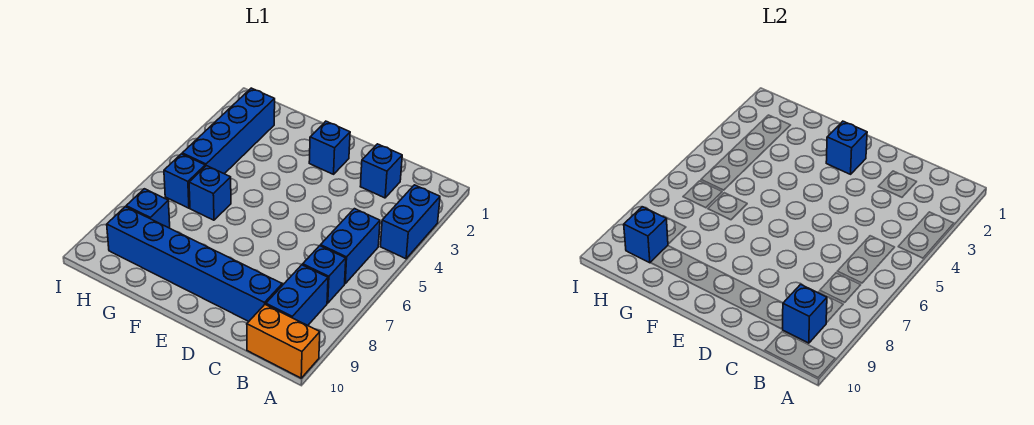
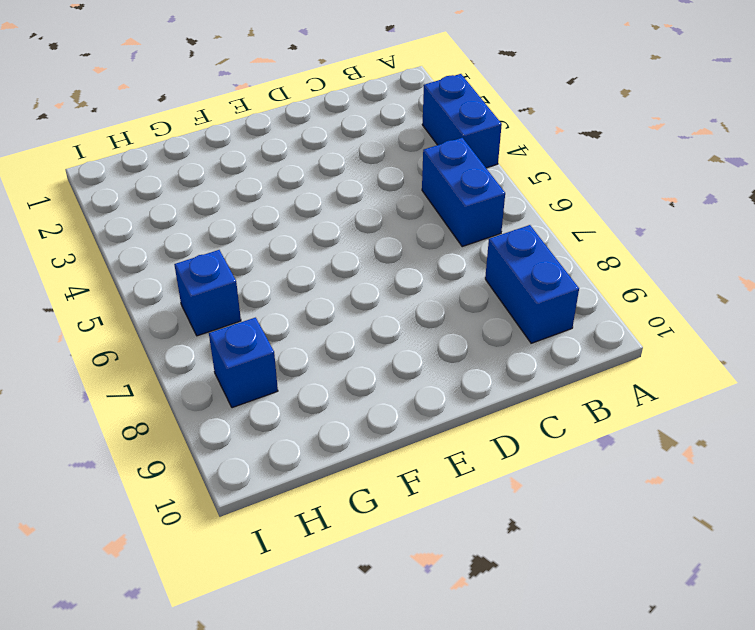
none -> orange 1x2 brick [247,305,320,378]
none -> blue 1x1 brick [303,246,346,303]
none -> blue 1x1 brick [360,144,402,198]

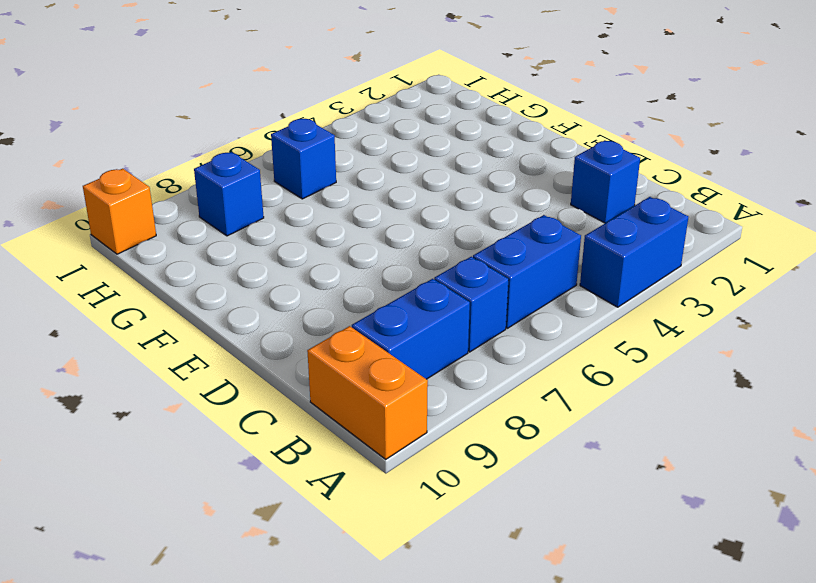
orange 1x1 brick [83,169,156,254] -> none
none -> blue 1x6 brick [107,207,282,321]
none -> blue 1x1 brick [309,121,350,174]
none -> blue 1x1 brick [189,166,231,220]

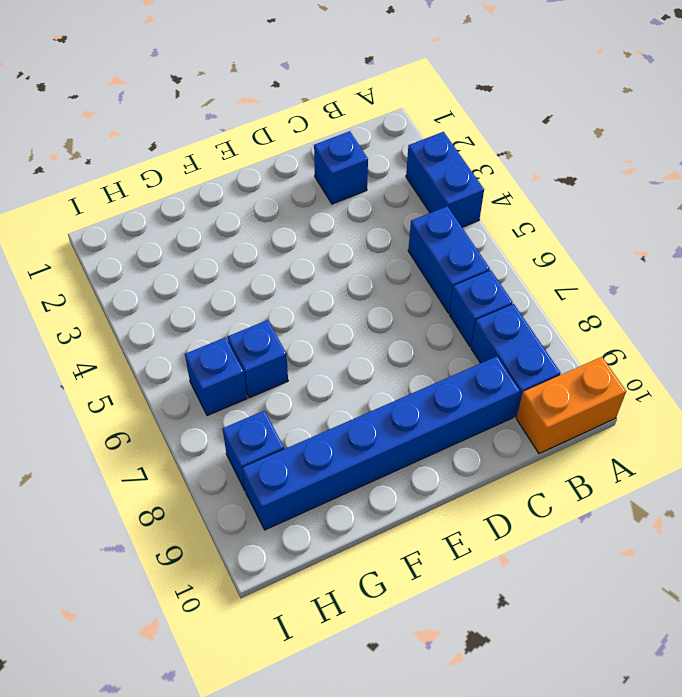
none -> blue 1x1 brick [309,121,350,174]
none -> blue 1x4 brick [182,88,275,174]
none -> blue 1x1 brick [782,284,827,343]

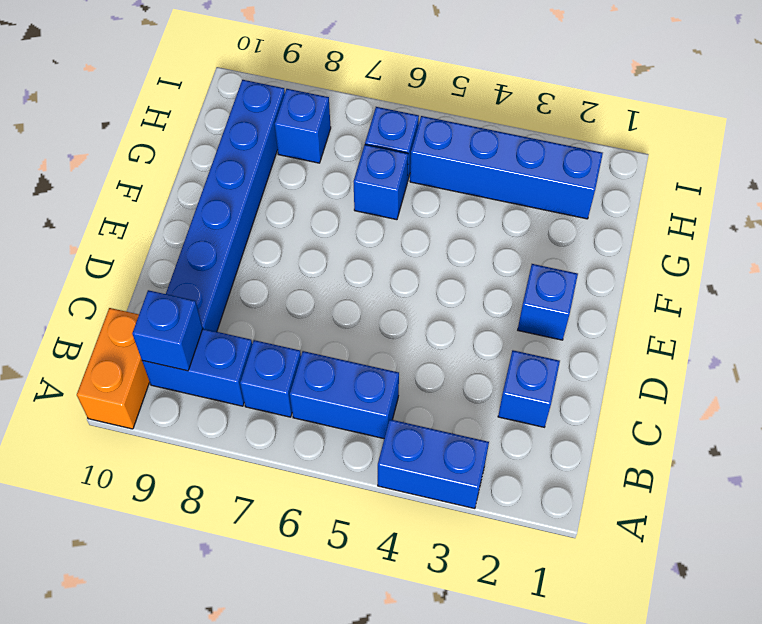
none -> blue 1x1 brick [826,121,867,174]
none -> blue 1x1 brick [624,207,668,263]

